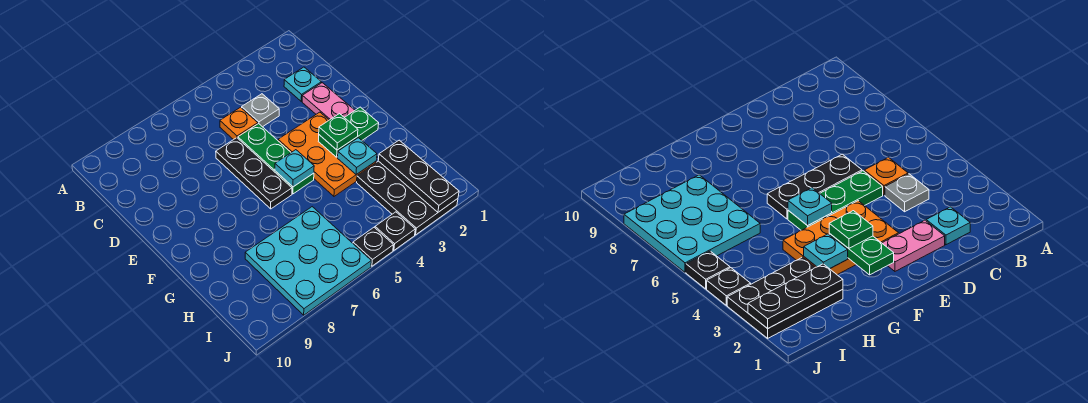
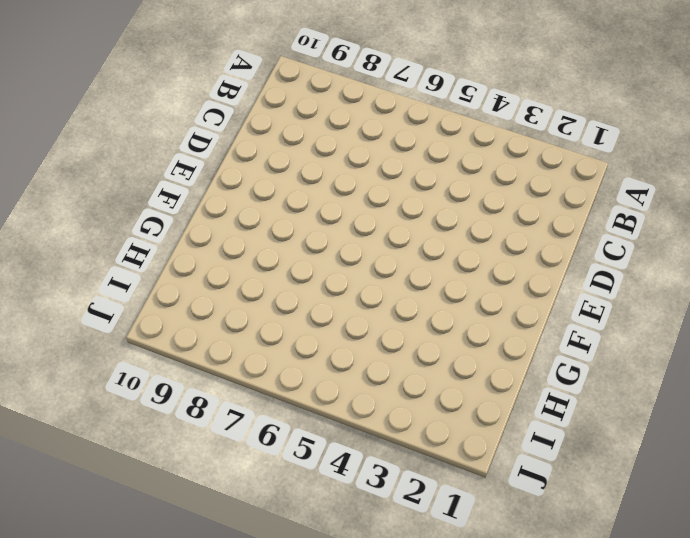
none -> cyan 1x1 plate [284,67,321,101]
none -> grey 1x1 plate [242,94,279,127]
none -> orange 1x1 plate [220,107,258,140]

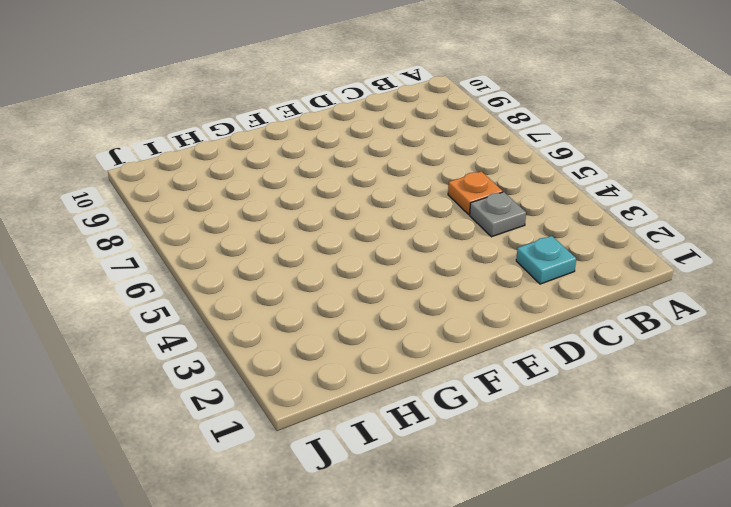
none -> pink 1x2 plate [302,83,355,120]
none -> green 1x3 plate [238,124,314,194]
none -> black 1x3 plate [216,138,292,209]

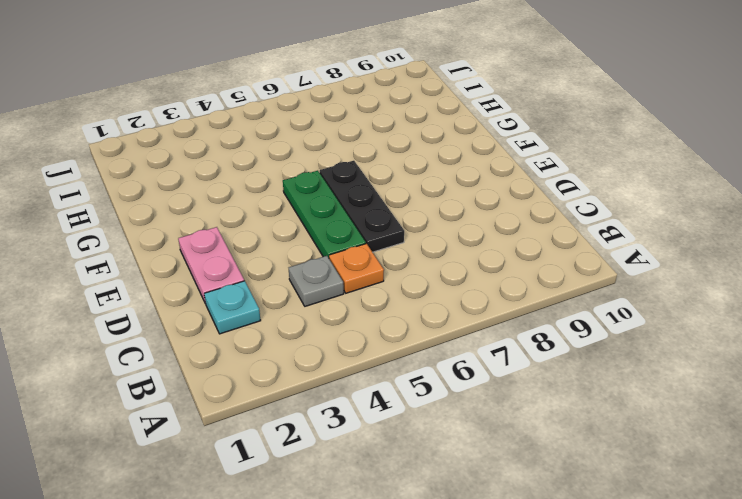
none -> orange 2x3 plate [278,112,376,196]
none -> black 2x3 plate [357,161,458,235]
none -> cyan 3x3 plate [245,207,371,315]

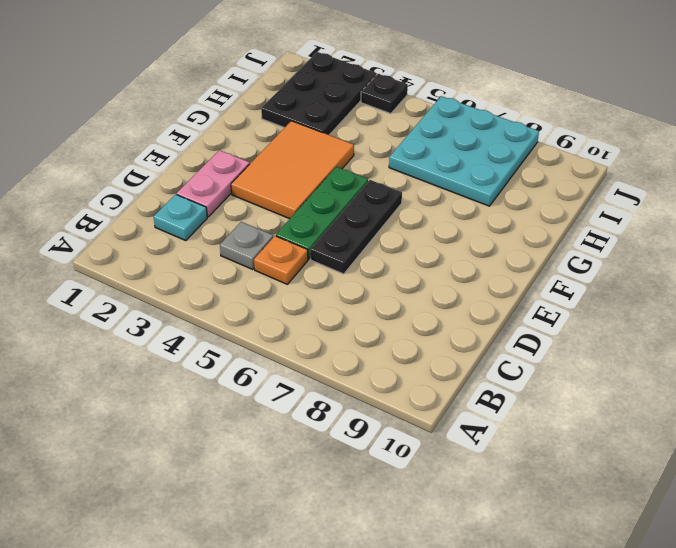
orange 2x3 tile [231,121,354,219] -> orange 2x3 plate [278,112,376,196]
none -> black 1x1 plate [353,227,393,266]
none -> green 1x2 plate [318,107,379,157]
none -> cyan 1x1 plate [275,150,314,187]

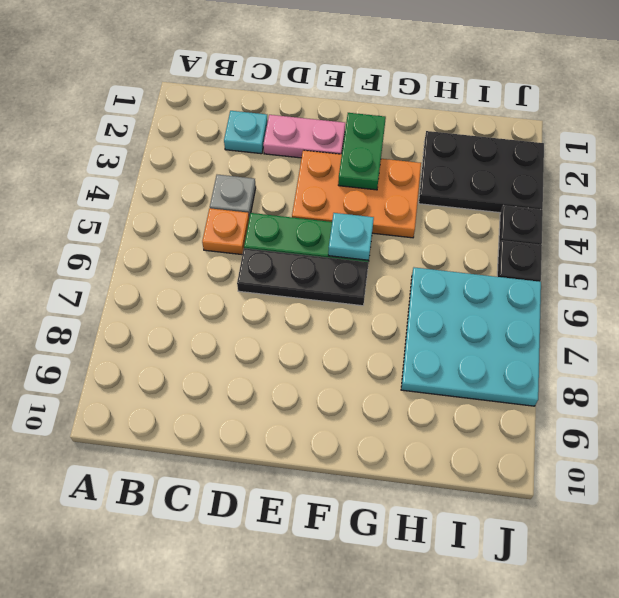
none -> cyan 1x1 plate [338,138,377,175]
none -> black 1x3 plate [378,140,459,212]
none -> green 1x1 plate [319,114,358,150]

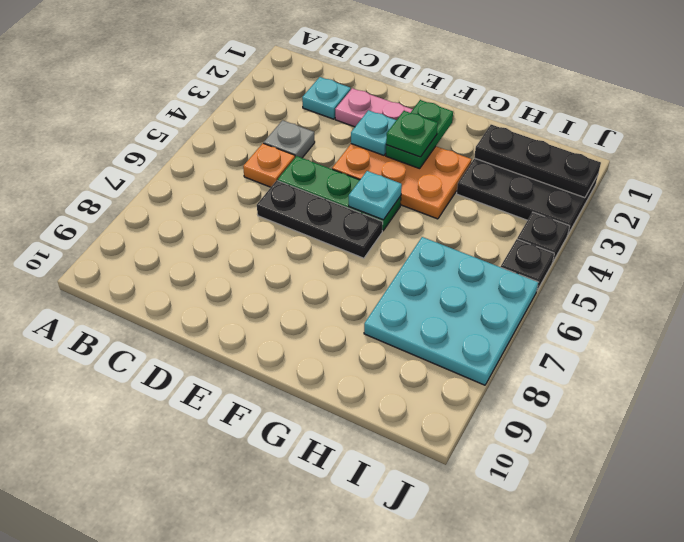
cyan 1x1 plate [351,110,396,155] -> cyan 1x1 plate moved to [338,138,377,175]

